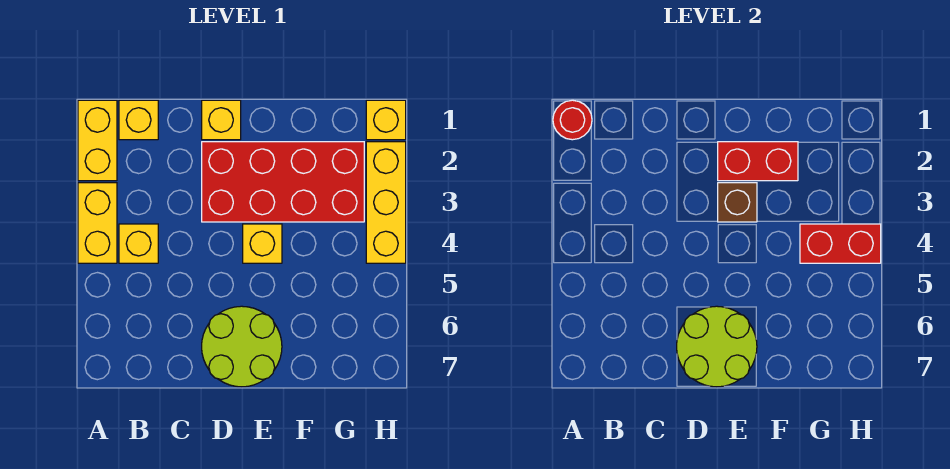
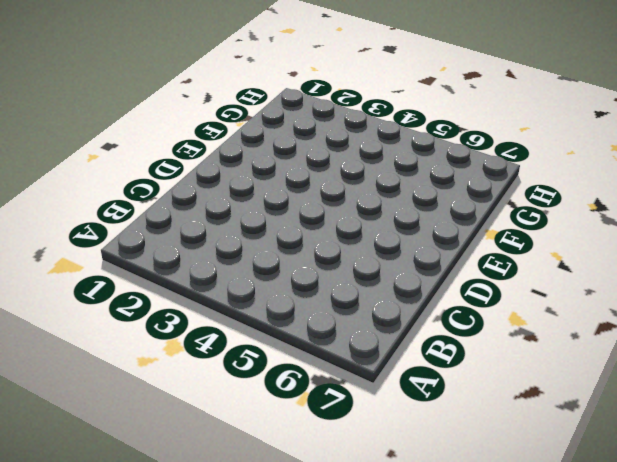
none -> yellow 1x2 brick [78,100,117,181]
none -> yellow 1x2 brick [78,183,117,263]
none -> yellow 1x1 brick [119,100,158,140]

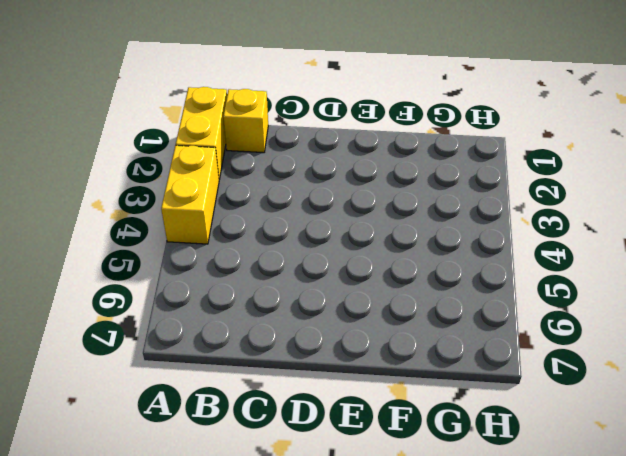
none -> yellow 1x1 brick [119,224,158,263]
none -> yellow 1x1 brick [202,100,241,140]
none -> red 2x4 brick [202,142,364,222]

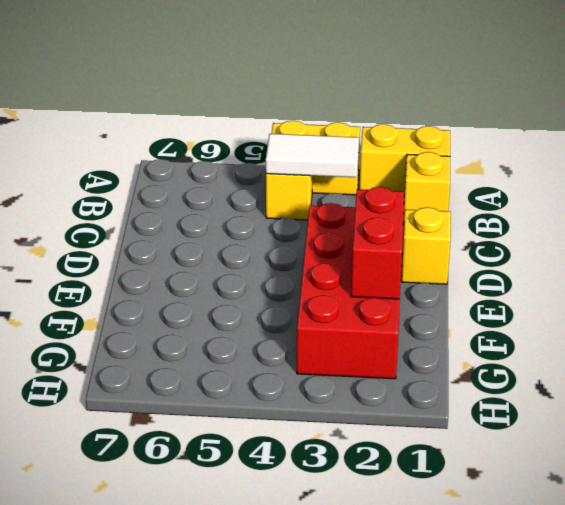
white 1x2 tile [266,134,359,177] -> none
none -> lime 2x2 round brick [202,306,282,387]
none -> yellow 1x1 brick [243,224,282,263]
none -> yellow 1x1 brick [366,100,406,140]

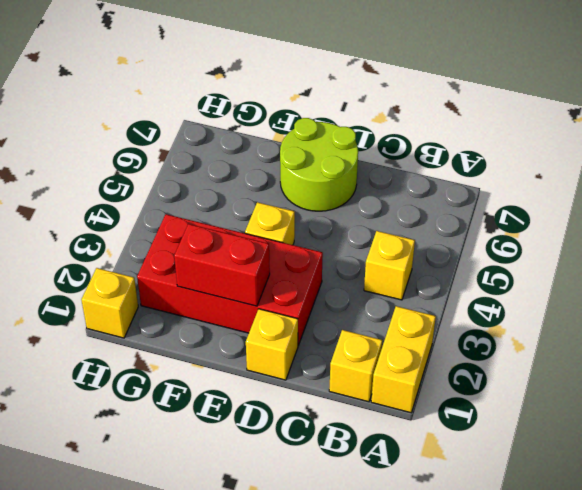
none -> yellow 1x2 brick [78,183,117,263]
none -> yellow 1x3 brick [366,142,406,263]
none -> red 1x1 round brick [553,100,592,140]

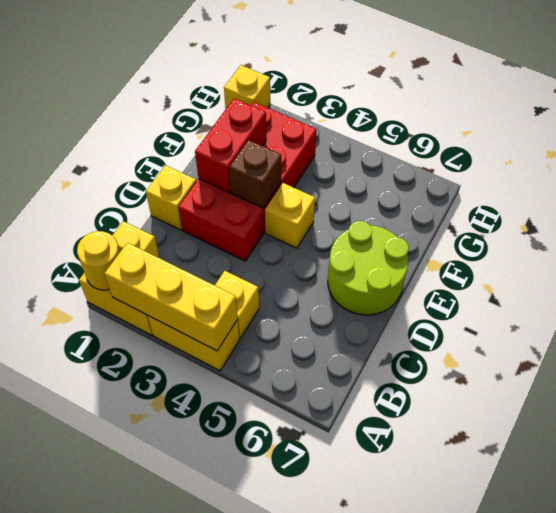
yellow 1x1 round brick [77,231,120,290] -> red 1x1 round brick [553,100,592,140]
yellow 1x3 brick [105,243,238,351] -> yellow 1x3 brick moved to [366,142,406,263]
none -> lime 2x2 round brick [677,306,757,387]
none -> red 1x2 brick [800,224,881,263]

